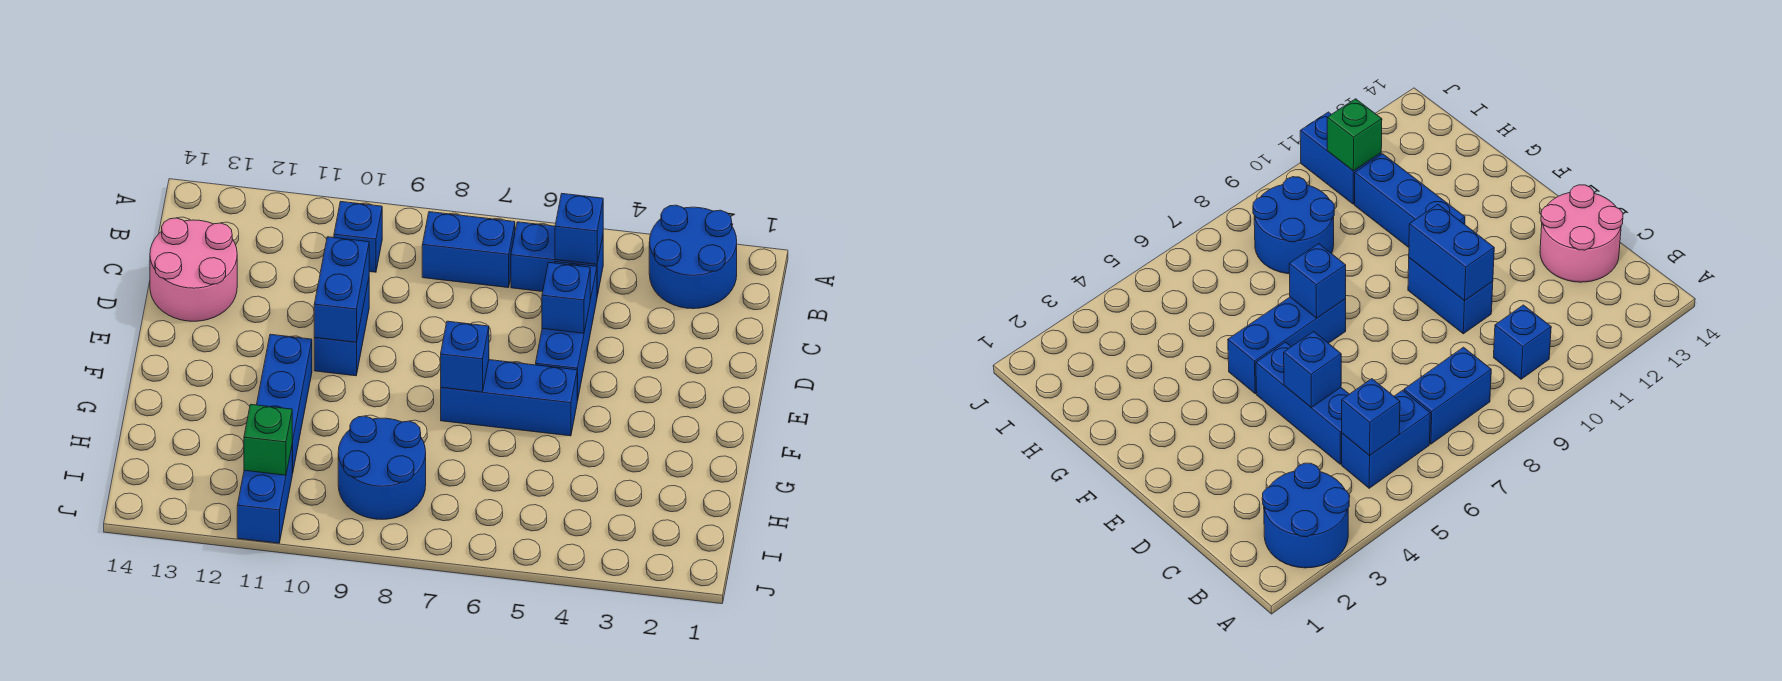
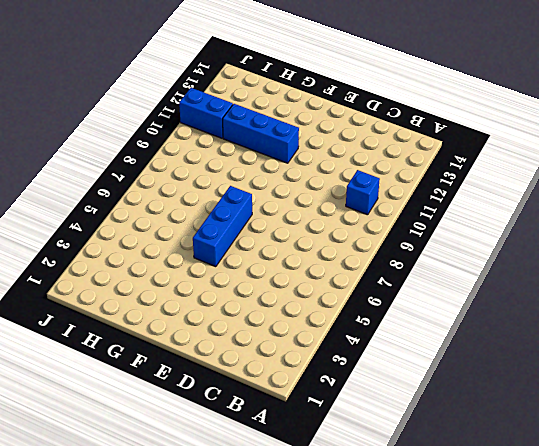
none -> blue 2x2 round brick [649,205,737,309]
none -> blue 1x2 brick [511,222,603,296]
none -> blue 1x2 brick [422,212,515,288]

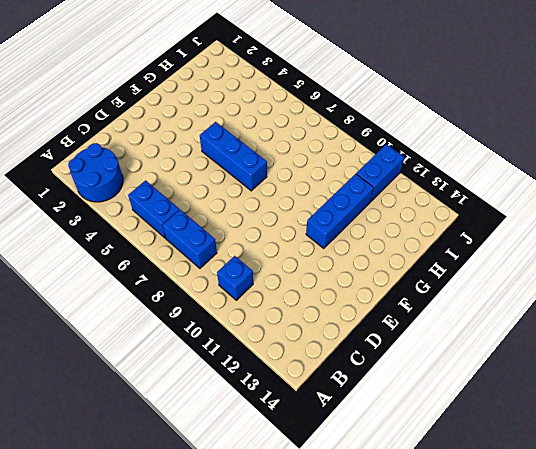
none -> blue 1x3 brick [536,262,597,401]
none -> pink 2x2 round brick [150,218,237,321]
none -> blue 1x2 brick [314,279,369,376]

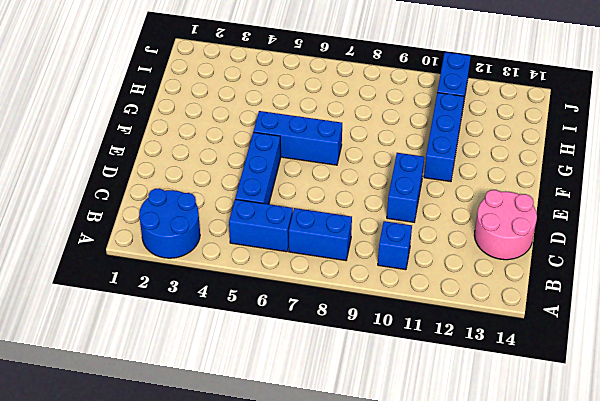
none -> blue 2x2 round brick [338,416,426,520]
none -> blue 1x1 brick [555,194,603,264]
none -> blue 1x1 brick [542,263,590,333]

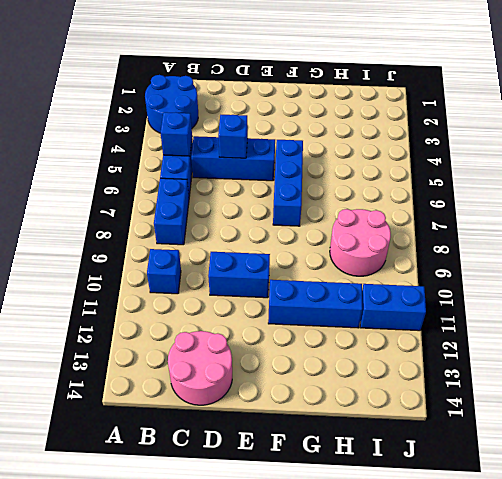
pink 2x2 round brick [330,209,391,276] -> blue 2x2 round brick [338,416,426,520]
none -> blue 1x2 brick [314,237,369,342]
none -> blue 1x1 brick [441,321,489,392]
none -> green 1x1 brick [244,404,292,475]

